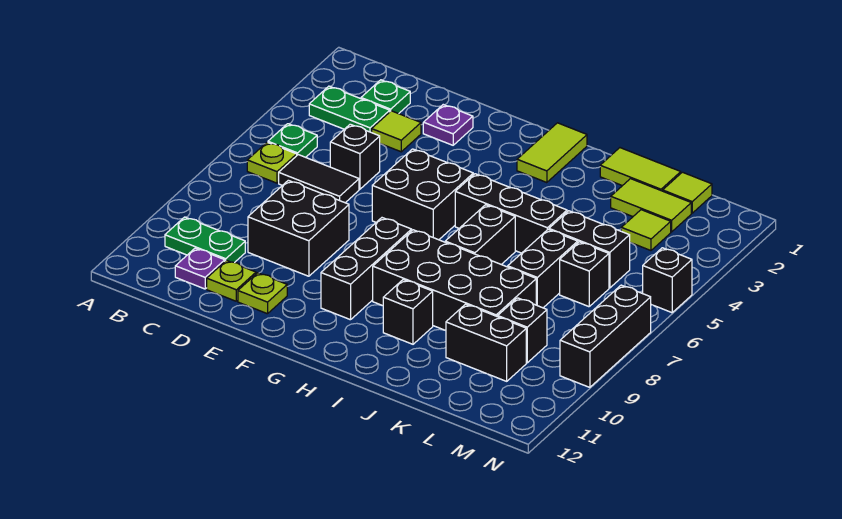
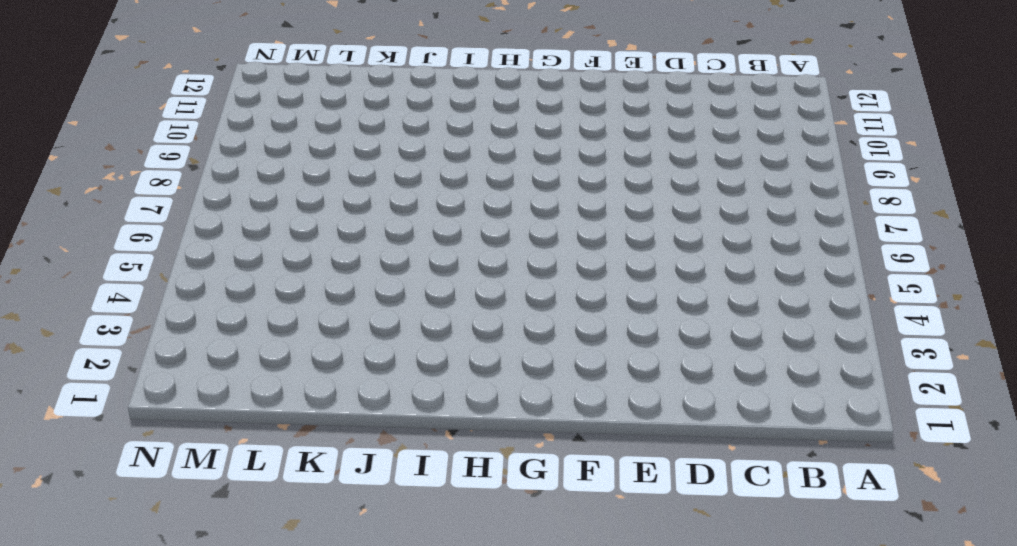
none -> green 1x2 plate [309,86,390,133]
none -> green 1x1 plate [268,124,317,157]
none -> lime 1x1 plate [247,142,297,183]
none -> green 1x2 plate [165,217,245,263]

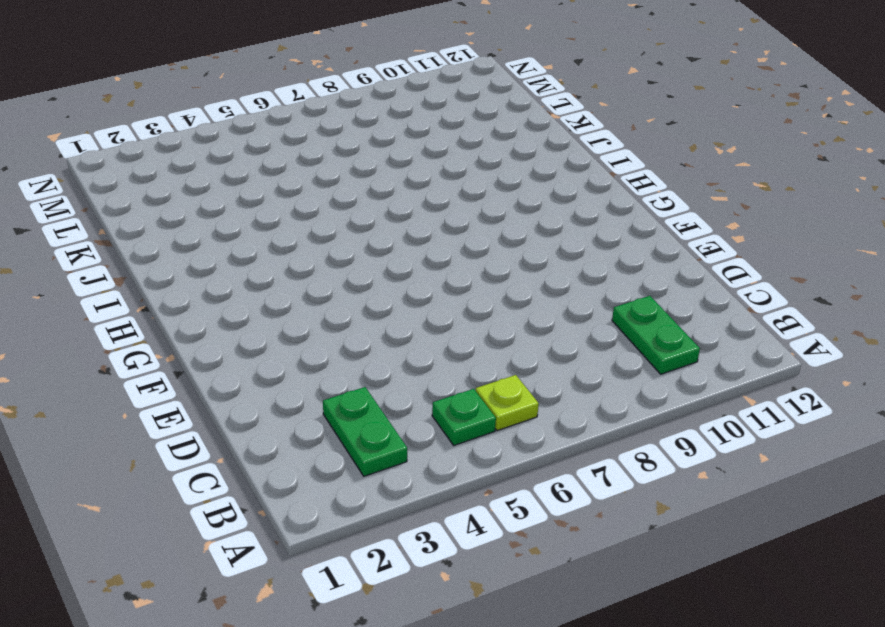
none -> green 1x1 plate [361,80,410,114]
none -> black 1x2 tile [279,155,359,203]
none -> purple 1x1 plate [175,248,225,289]
none -> lime 1x1 tile [372,111,421,152]

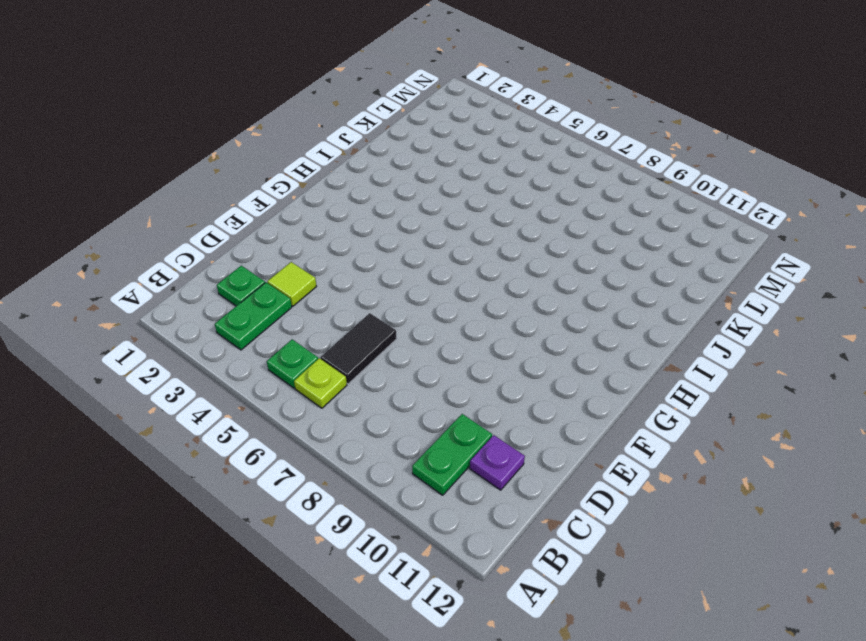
none -> black 1x1 brick [330,124,380,189]
none -> black 2x2 brick [248,180,349,276]
none -> lime 1x1 plate [207,260,256,301]
none -> purple 1x1 plate [423,105,473,145]

